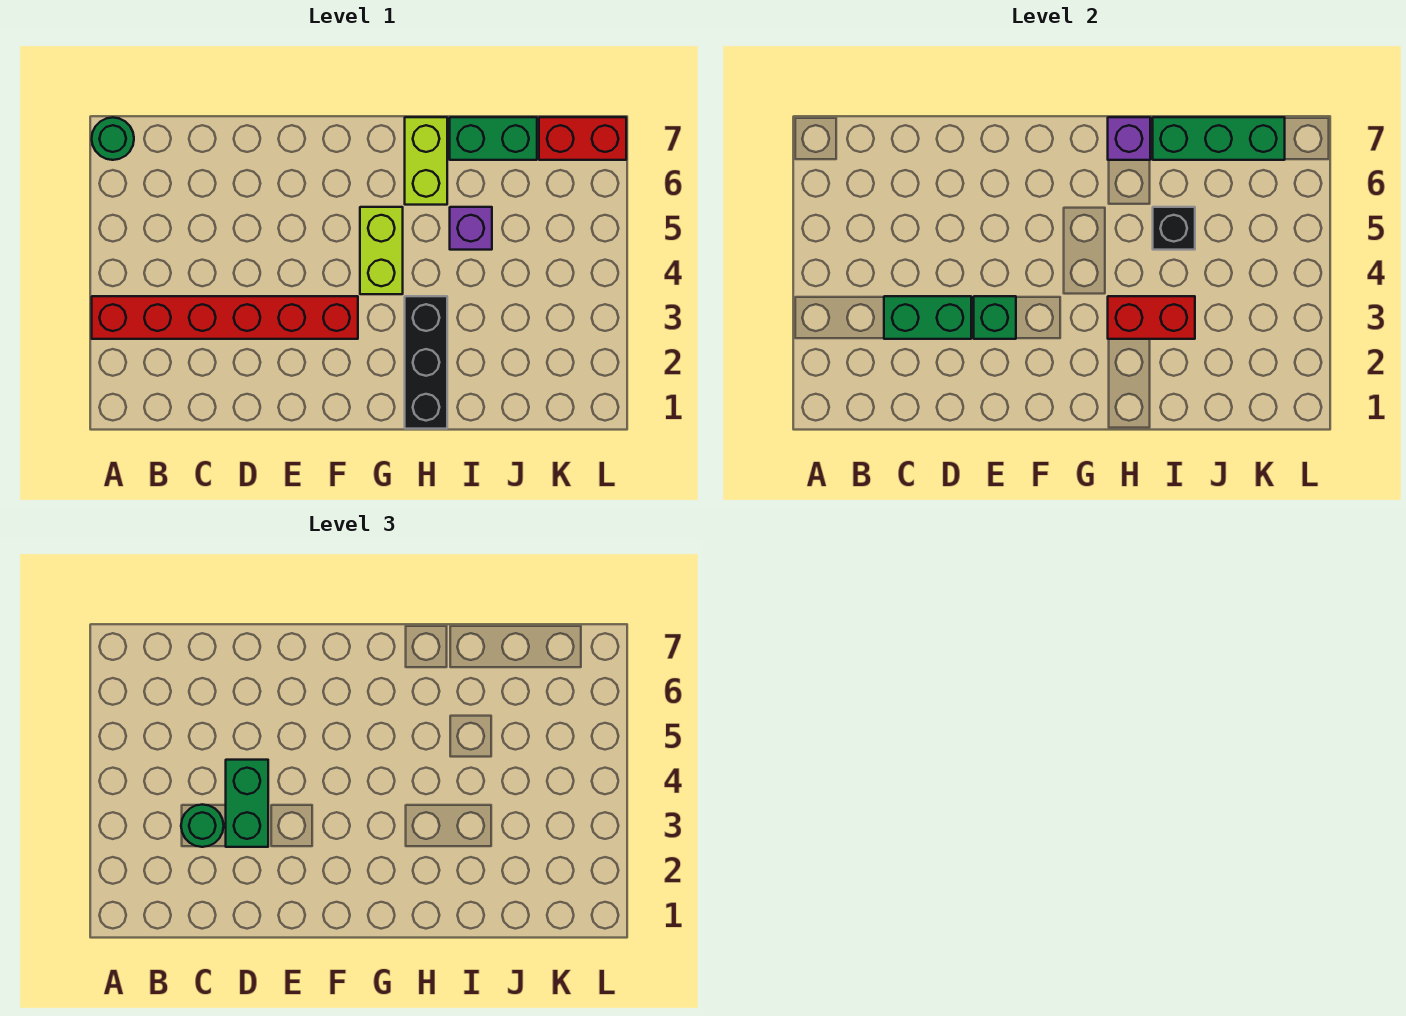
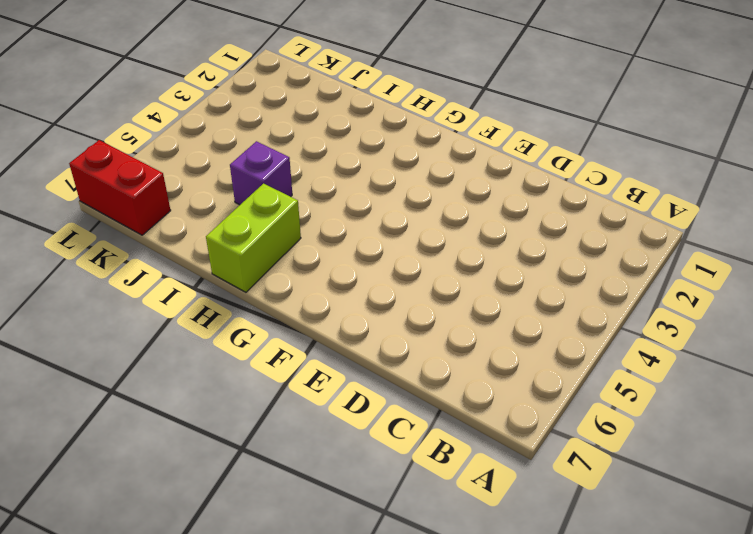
none -> red 1x6 brick [92,296,358,339]
none -> green 1x1 round brick [92,117,134,160]
none -> lime 1x2 brick [360,207,403,294]

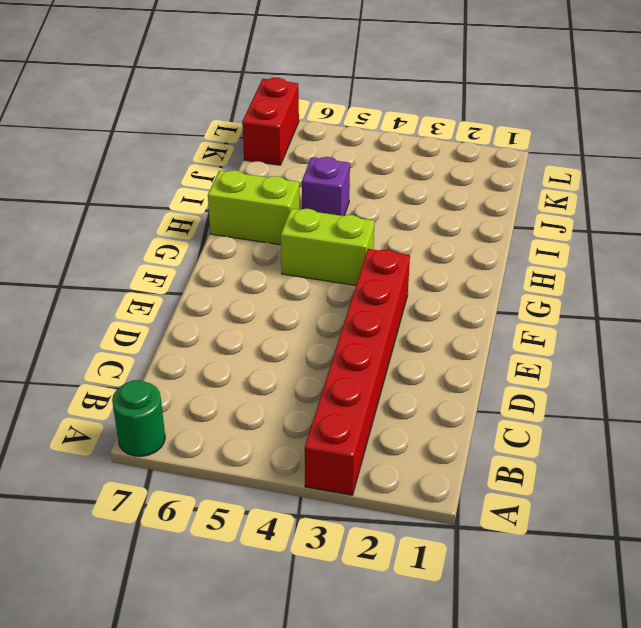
none -> black 1x3 brick [405,296,447,429]
none -> green 1x2 brick [450,117,537,160]
none -> green 1x2 brick [884,296,971,339]

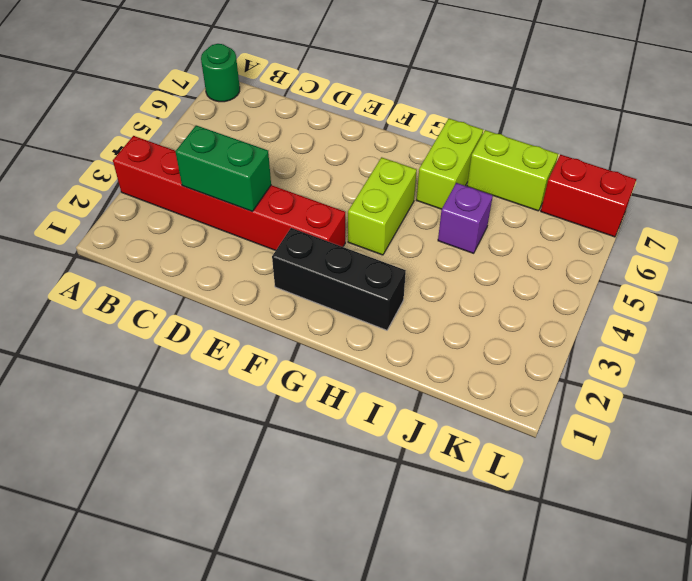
black 1x3 brick [272,228,406,330] -> black 1x3 brick turned to [405,296,447,429]
lime 1x2 brick [467,130,558,211] -> green 1x2 brick [450,117,537,160]
none -> green 1x1 brick [974,296,1016,339]
none -> red 1x2 brick [1108,296,1195,339]
none -> purple 1x1 brick [1108,117,1150,160]

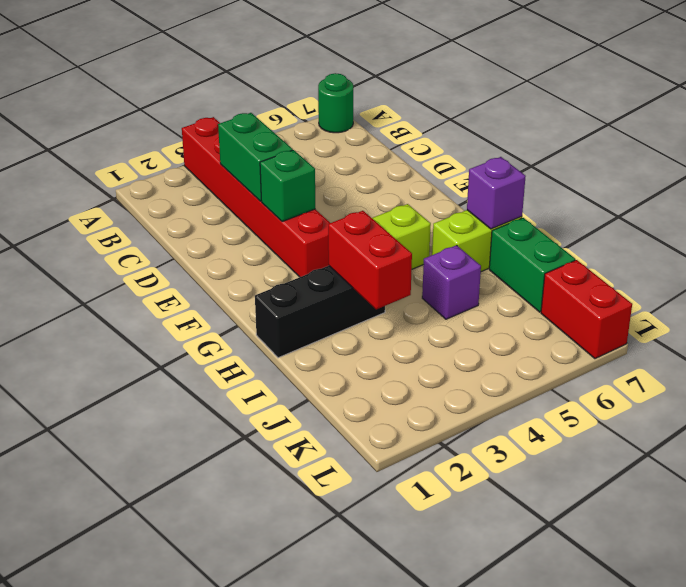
none -> black 1x1 brick [1153,207,1195,250]
none -> green 1x3 brick [1153,117,1285,160]
none -> green 1x1 round brick [181,804,224,847]

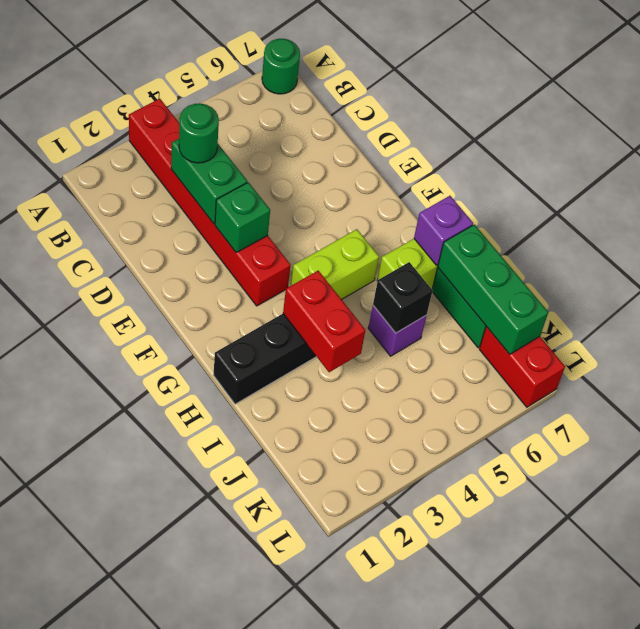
none -> green 1x2 brick [226,760,268,847]

